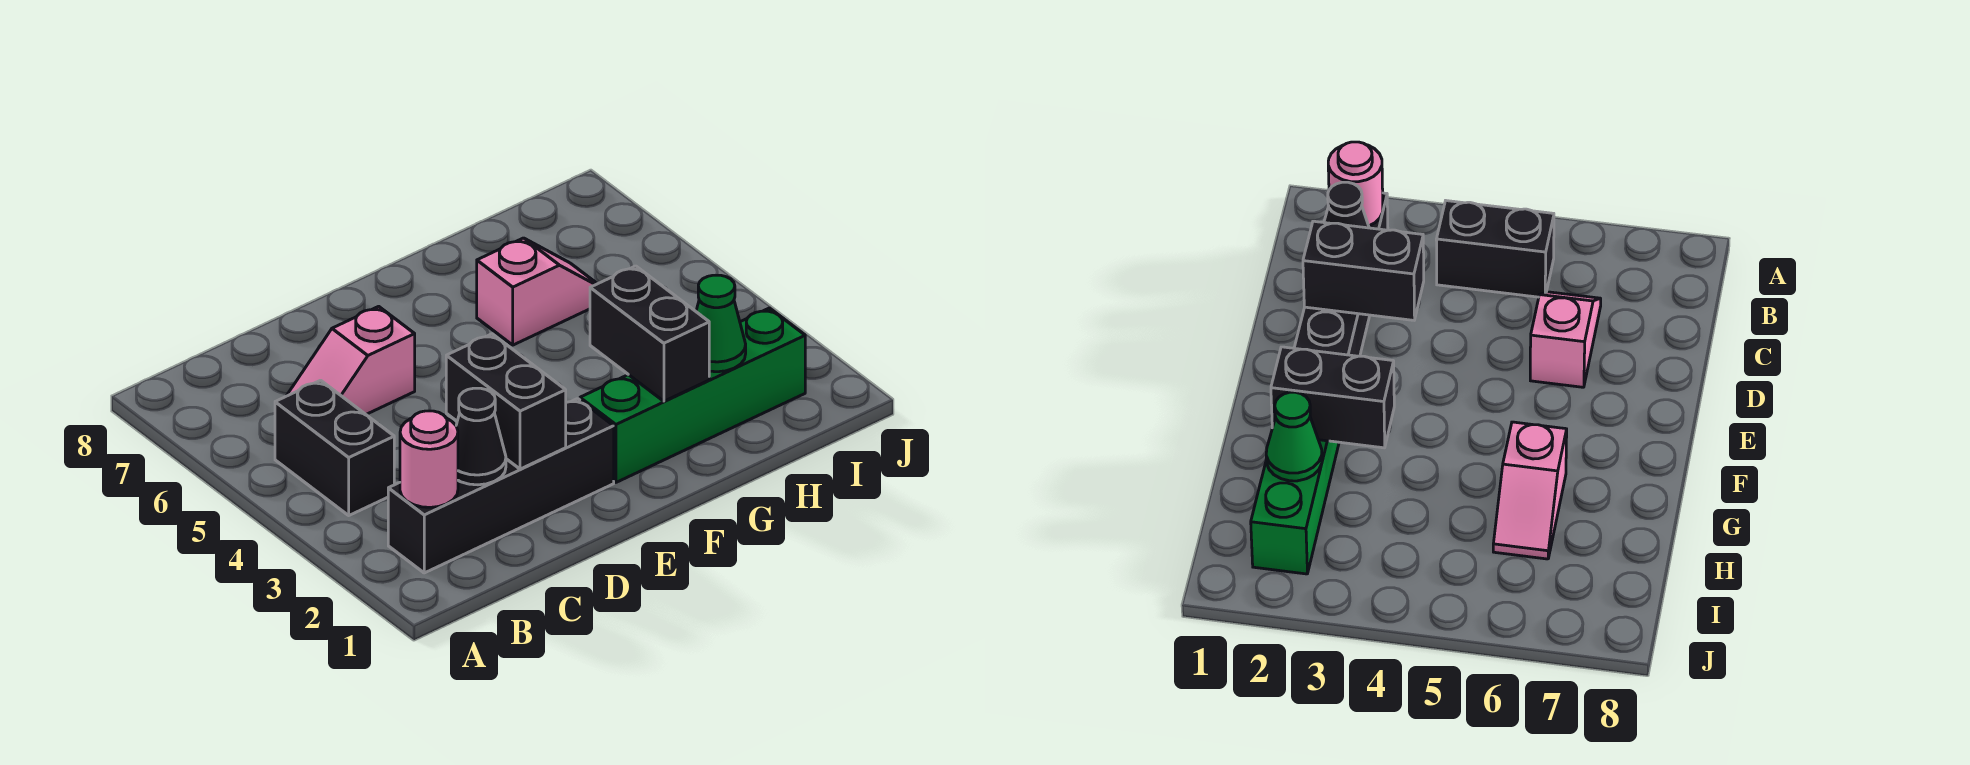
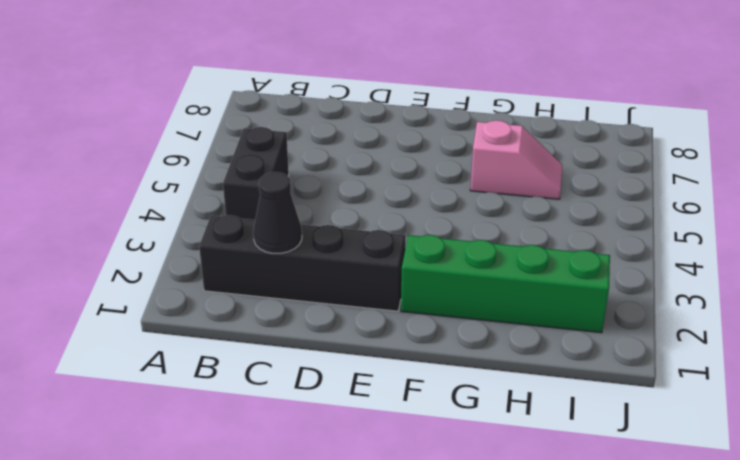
none -> pink 1x2 slope [287,306,415,414]
none -> pink 1x1 round brick [400,411,458,507]

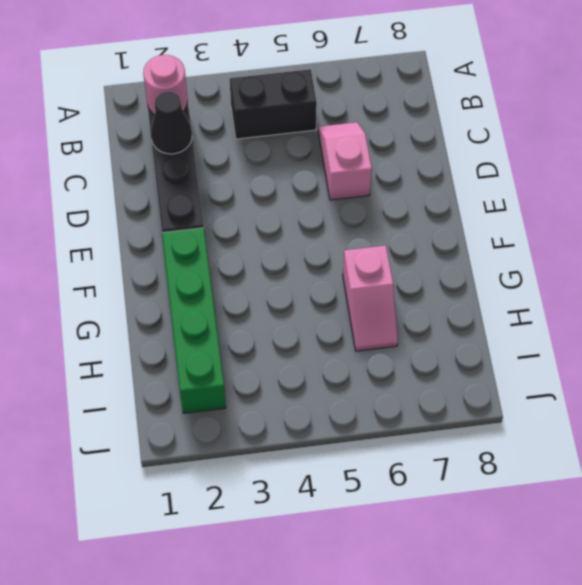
none -> black 1x2 brick [446,334,566,469]
none -> black 1x2 brick [590,266,709,401]

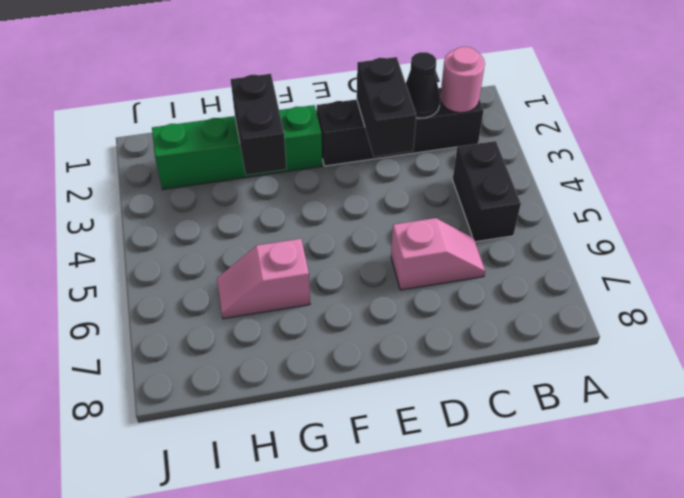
none -> green 1x1 cone [696,275,746,372]

